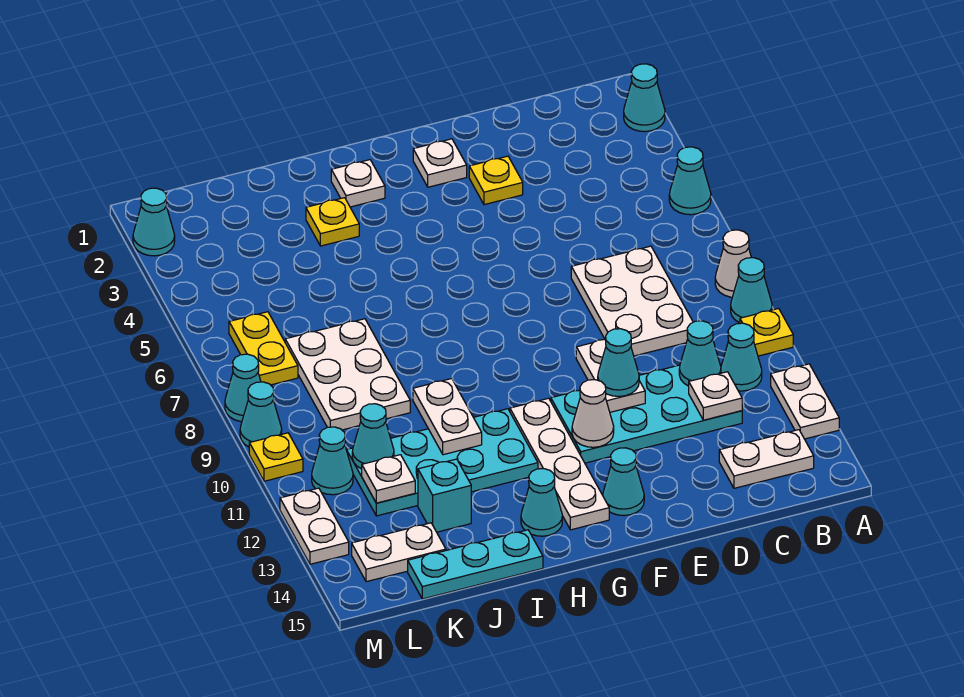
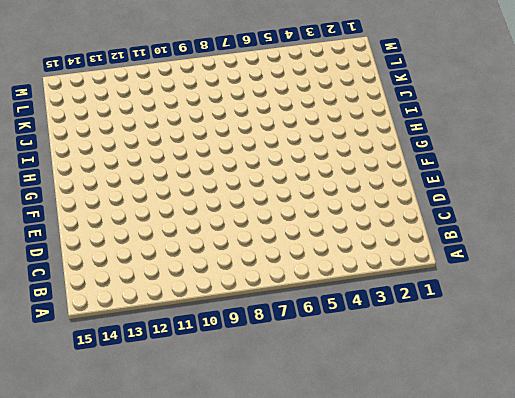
none -> cyan 1x1 cone [624,64,665,132]
none -> cyan 1x1 cone [669,147,711,215]
none -> white 1x1 cone [715,230,751,297]
none -> cyan 1x1 cone [731,258,772,323]

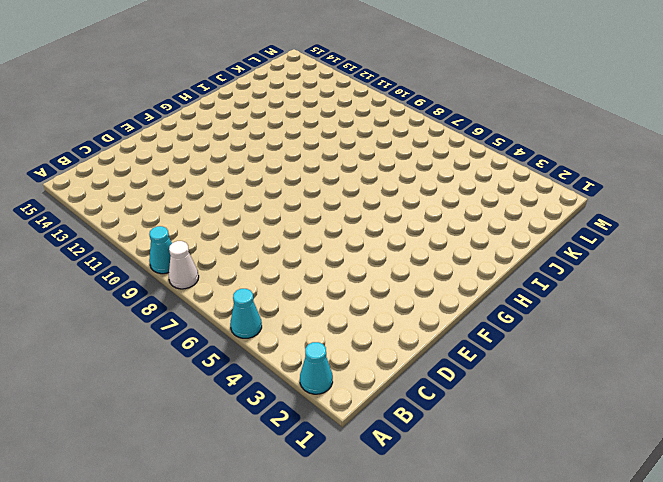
none -> yellow 1x1 plate [740,308,793,356]
none -> white 1x2 plate [771,364,839,439]
none -> cyan 1x1 cone [721,323,762,391]
none -> white 1x2 plate [719,430,814,488]

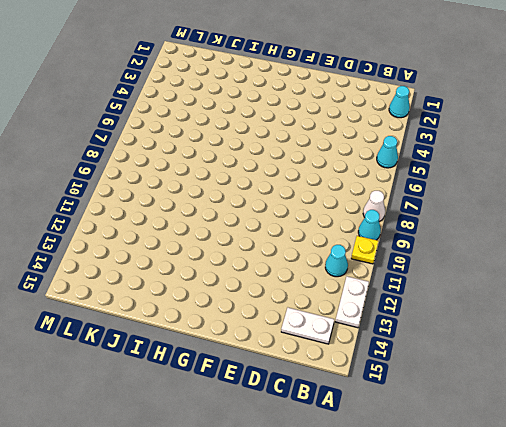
none -> white 2x3 plate [571,246,693,356]
none -> cyan 2x4 plate [551,365,742,463]
none -> yellow 1x1 plate [469,156,523,205]
none -> white 1x1 plate [413,139,467,187]

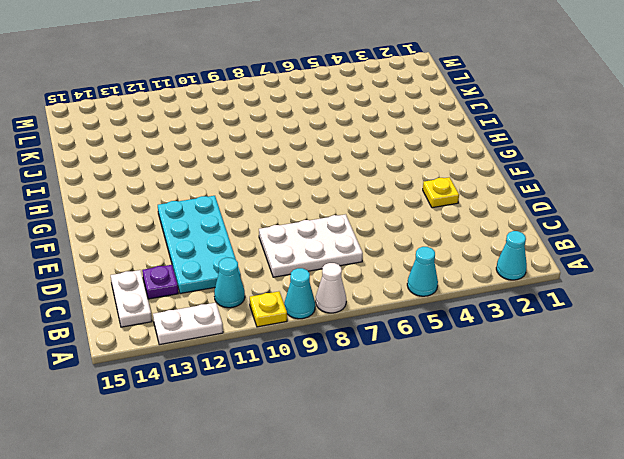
purple 1x1 plate [142,265,178,299] -> none
none -> white 1x1 plate [413,139,467,187]
none -> cyan 1x1 cone [603,448,644,516]
none -> white 1x4 plate [510,398,609,530]
none -> white 1x1 plate [331,160,385,207]

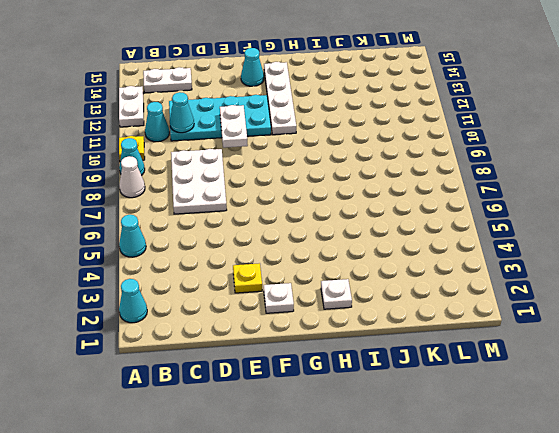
none -> cyan 2x4 plate [347,409,538,516]
none -> cyan 1x1 cone [521,469,562,536]
none -> yellow 1x1 plate [306,198,359,246]
none -> cyan 1x3 plate [408,530,543,599]

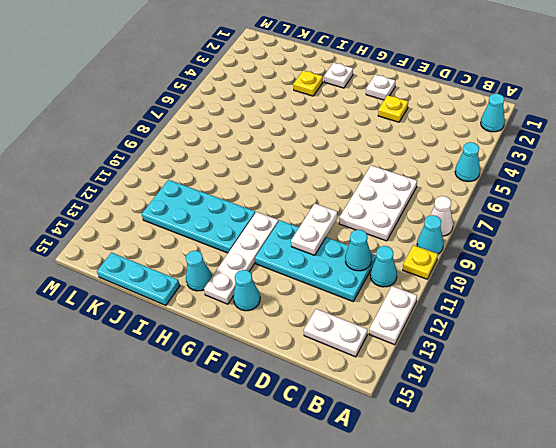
none -> white 2x3 plate [285,319,410,430]
none -> cyan 1x1 brick [418,459,471,532]
none -> white 1x2 plate [352,523,446,582]
none -> yellow 1x2 plate [229,312,298,385]

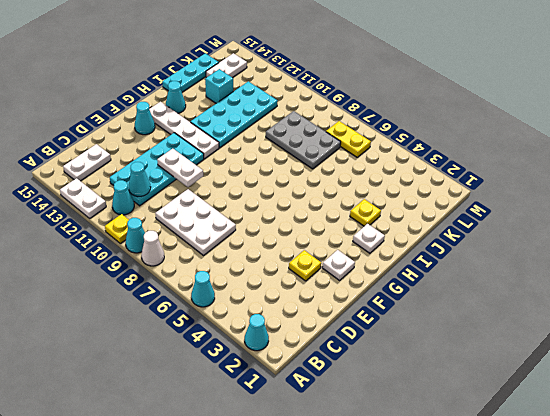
grey 2x3 plate [266,111,341,169] -> white 2x3 plate [285,319,410,430]
none -> cyan 1x1 cone [312,427,353,495]
none -> cyan 1x1 cone [133,188,175,256]
none -> cyan 1x1 cone [225,354,261,422]
none -> cyan 1x1 cone [240,382,282,447]

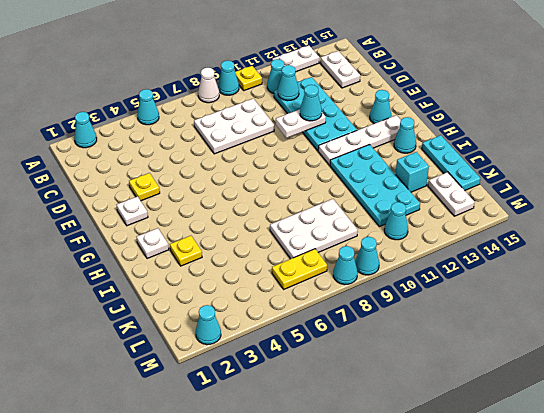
none -> yellow 1x1 plate [249,433,303,481]
none -> white 1x2 plate [280,488,349,564]
none -> white 1x1 plate [689,372,742,420]
none -> white 1x1 cone [572,380,614,447]

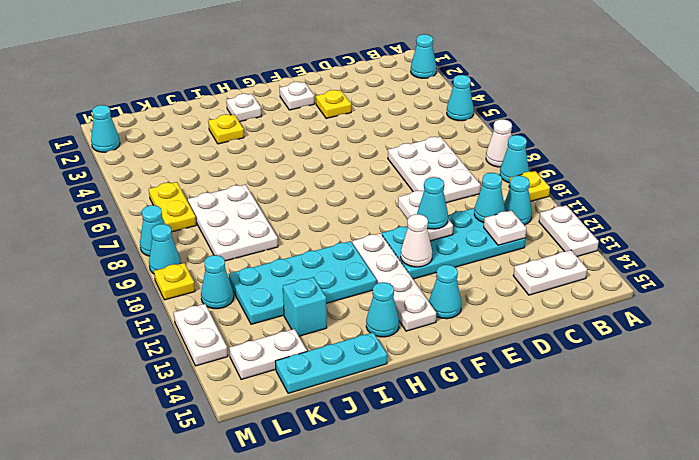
none -> white 1x2 plate [413,379,482,455]
none -> cyan 1x1 cone [352,404,394,469]
none -> white 1x1 plate [362,455,415,503]

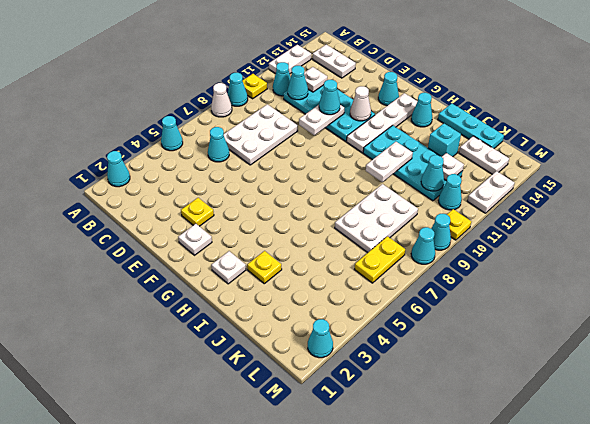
cyan 1x1 cone [208,127,229,162] -> none

